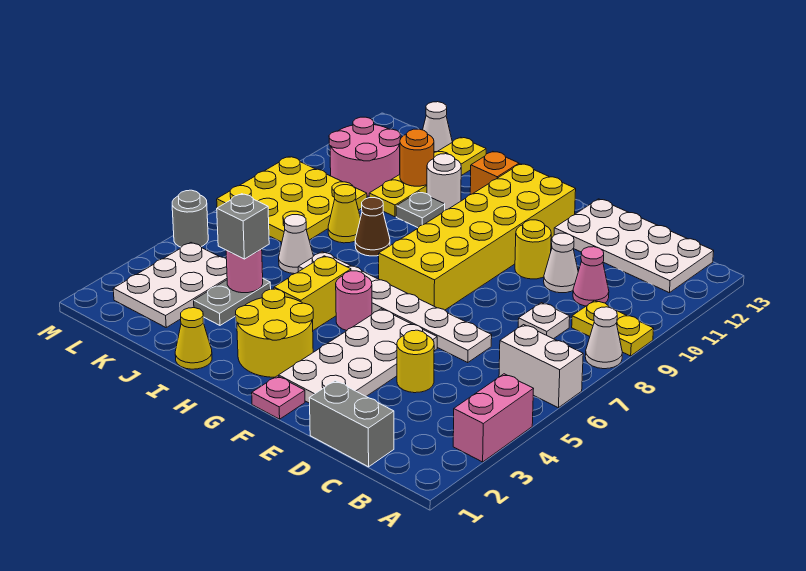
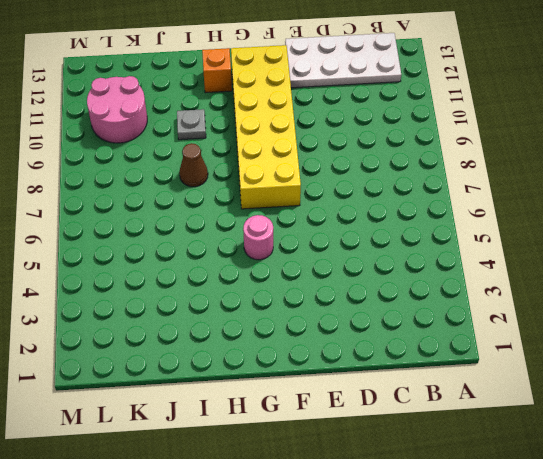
none -> pink 1x2 brick [453,374,533,462]
none -> white 1x2 brick [499,325,583,408]
none -> white 1x1 cone [585,307,622,369]
none -> yellow 1x2 plate [572,300,654,356]

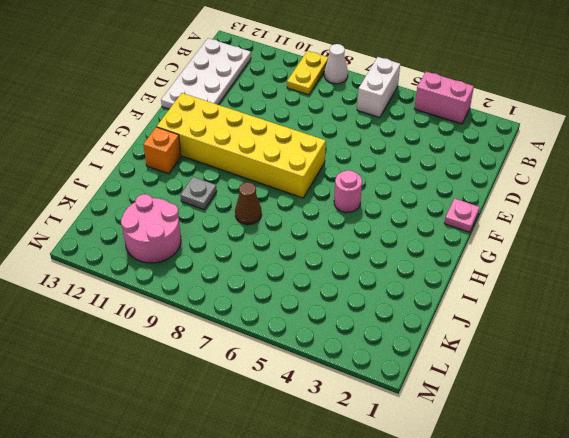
none -> grey 1x2 brick [309,381,394,467]
none -> white 1x1 plate [518,303,570,339]
none -> pink 1x1 cone [573,247,609,306]
none -> yellow 1x1 round brick [397,330,434,393]

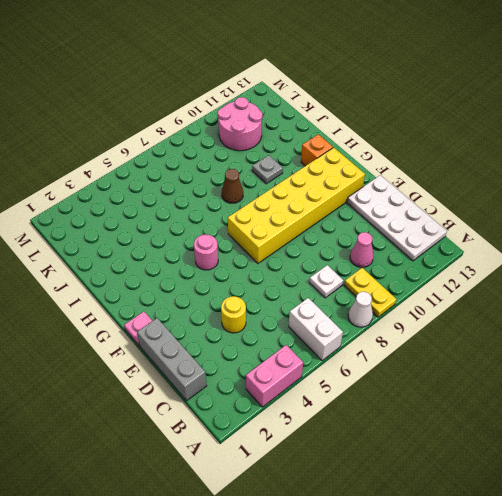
grey 1x3 brick [137,318,207,401] -> grey 1x2 brick [309,381,394,467]
none -> white 1x6 plate [298,252,492,363]
none -> white 1x1 cone [544,233,578,293]
none -> white 2x4 plate [279,309,437,403]
none -> yellow 1x1 round brick [515,220,551,279]

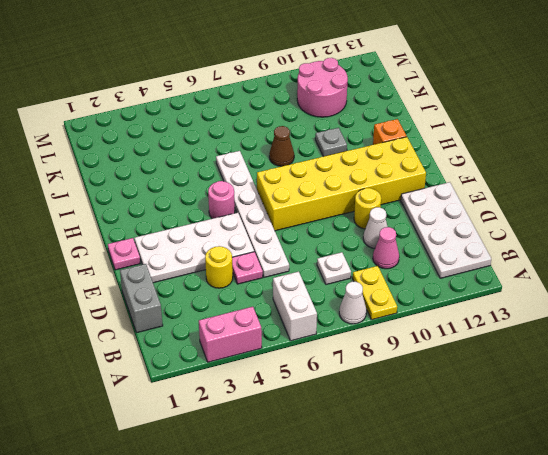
pink 1x1 plate [232,252,263,284] -> none
none -> yellow 2x2 round brick [236,289,313,377]
none -> yellow 1x2 brick [274,256,351,330]
none -> yellow 1x1 cone [175,308,212,369]
none -> white 1x1 round brick [427,154,461,210]

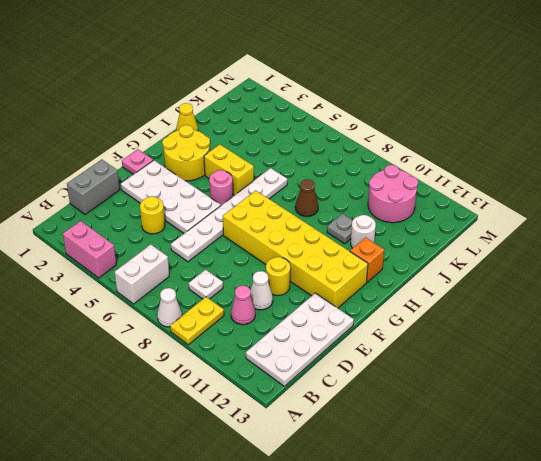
none -> grey 1x2 plate [194,279,271,325]
none -> white 1x1 cone [279,215,313,274]
none -> yellow 1x1 cone [328,185,360,243]
none -> yellow 1x4 plate [369,137,486,217]

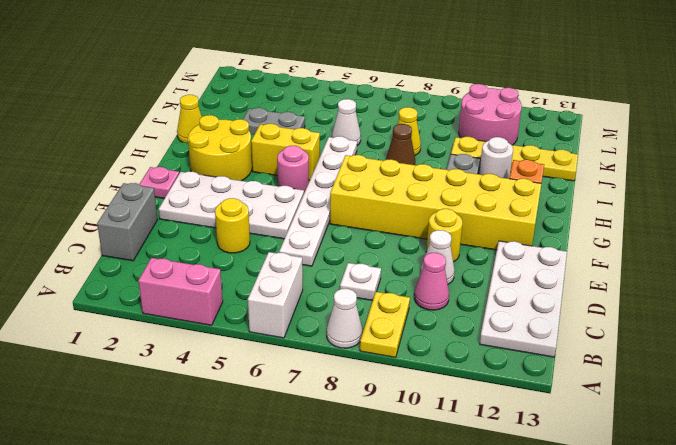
none -> white 2x3 plate [113,243,227,327]
none -> yellow 3x3 plate [217,157,367,242]
none -> white 1x1 cone [423,102,452,153]
none -> grey 1x1 round brick [172,190,208,247]

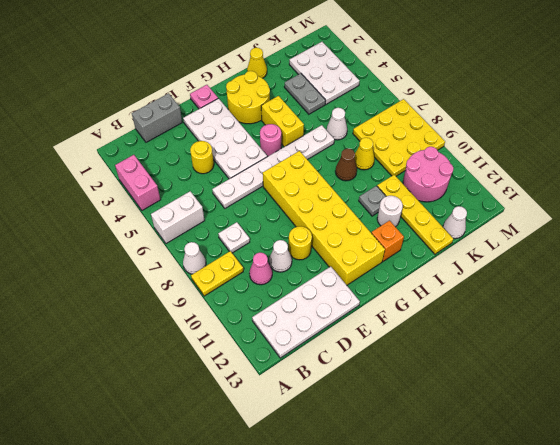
none -> grey 1x1 round brick [172,190,208,247]
none -> pink 1x1 round brick [226,249,263,293]
none -> orange 1x1 round brick [400,129,434,186]
none -> grey 1x1 brick [217,194,269,259]

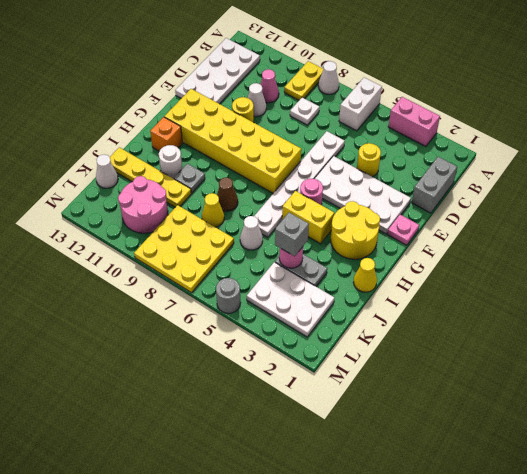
none -> orange 1x1 round brick [400,129,434,186]

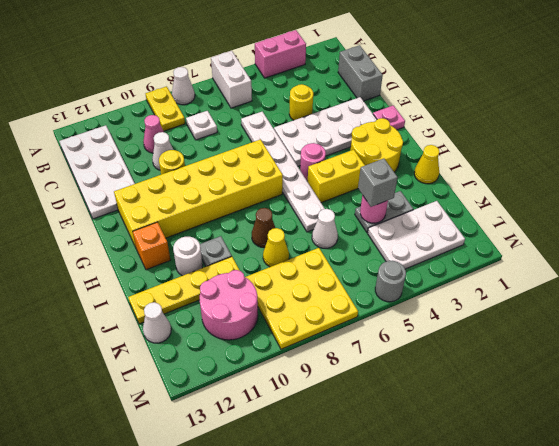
none -> orange 1x1 round brick [400,129,434,186]

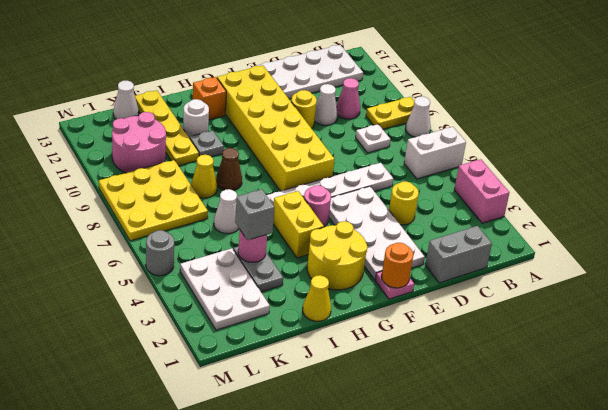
orange 1x1 round brick [382,243,413,288] -> orange 1x1 round brick moved to [400,129,434,186]

